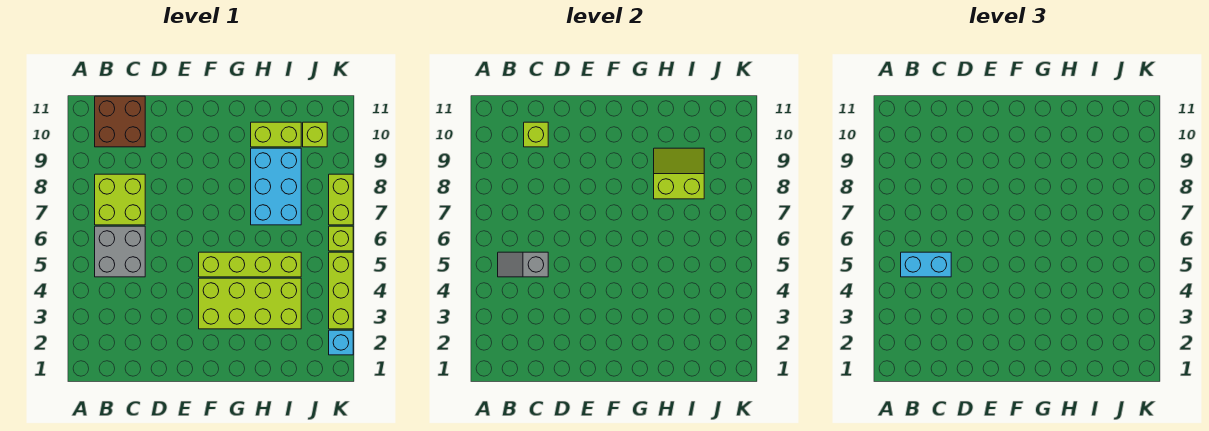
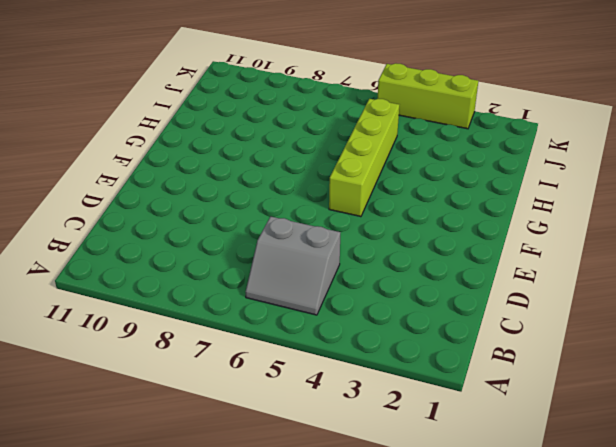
grey 2x2 slope [246,217,340,315] -> grey 2x2 brick [95,226,145,277]
none -> lime 2x2 brick [95,174,145,225]
none -> brown 2x2 brick [95,96,145,147]
none -> lime 2x4 brick [199,278,301,329]

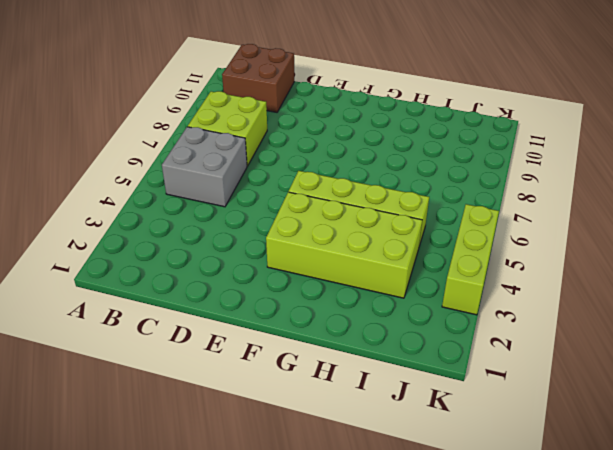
none -> cyan 2x3 brick [251,148,301,225]
none -> lime 1x2 brick [251,122,301,147]
none -> lime 1x1 brick [303,122,327,147]

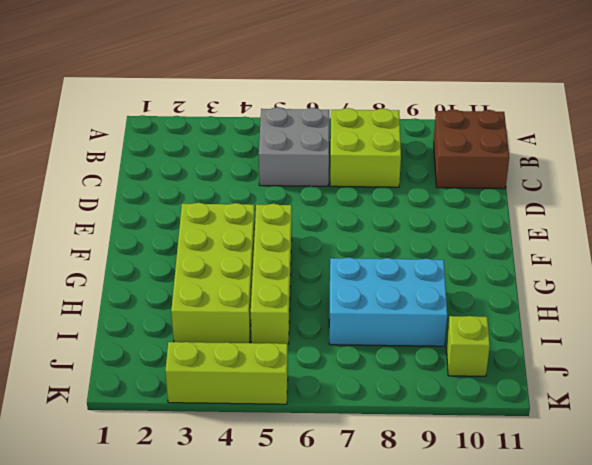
none -> lime 1x2 brick [251,122,301,147]
none -> cyan 1x1 brick [329,330,353,355]
none -> lime 1x1 brick [329,226,353,251]

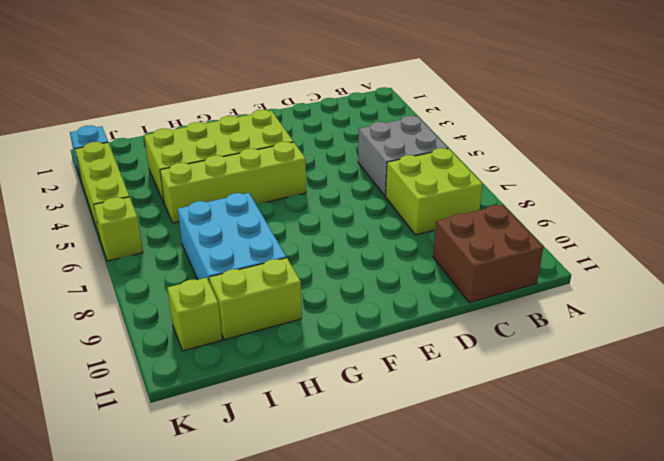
none -> lime 1x2 brick [329,174,353,225]
none -> grey 1x2 slope [498,252,548,277]
none -> lime 1x1 brick [524,122,548,147]

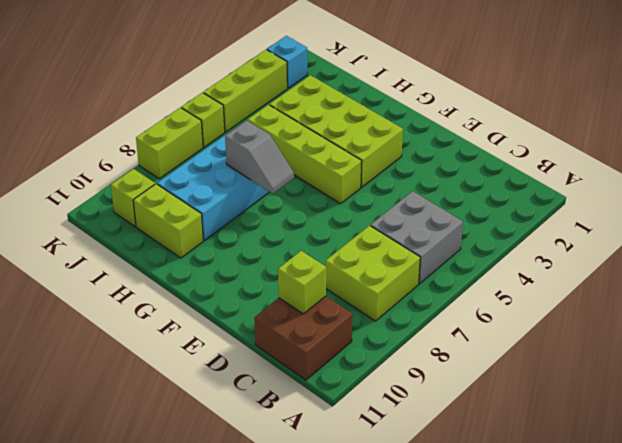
grey 1x2 slope [225,121,294,194] -> grey 1x2 slope moved to [498,252,548,277]
none -> lime 2x2 slope [654,148,704,199]
none -> cyan 1x2 brick [901,252,951,277]

